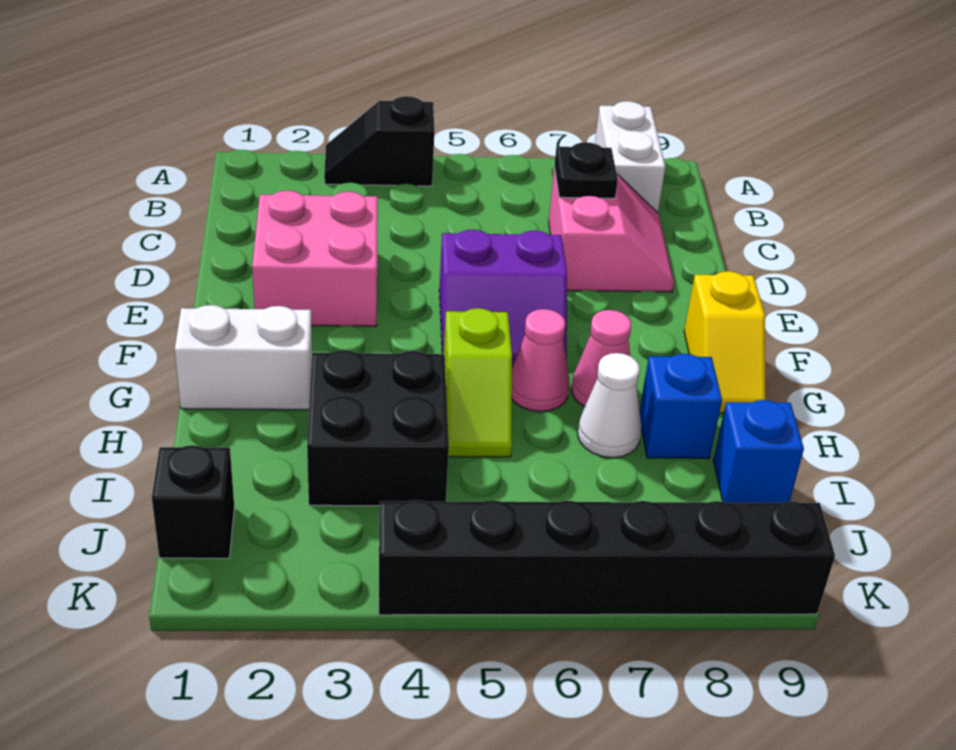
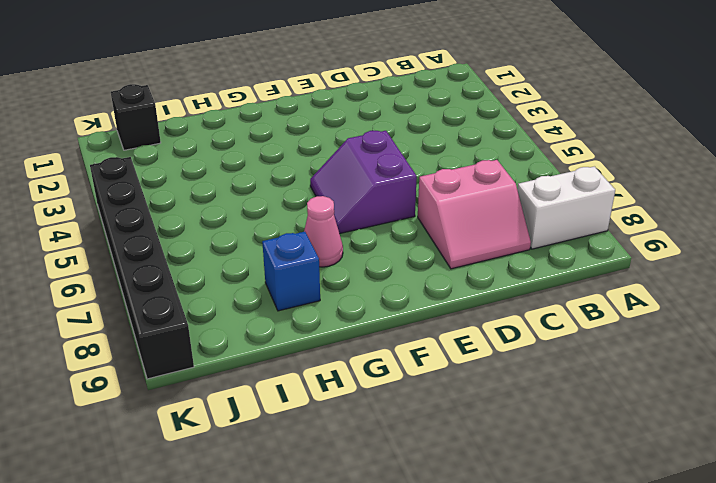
none -> black 1x2 slope [324,96,434,186]
none -> pink 2x2 brick [252,191,378,326]
none -> yellow 1x2 slope [684,271,765,413]

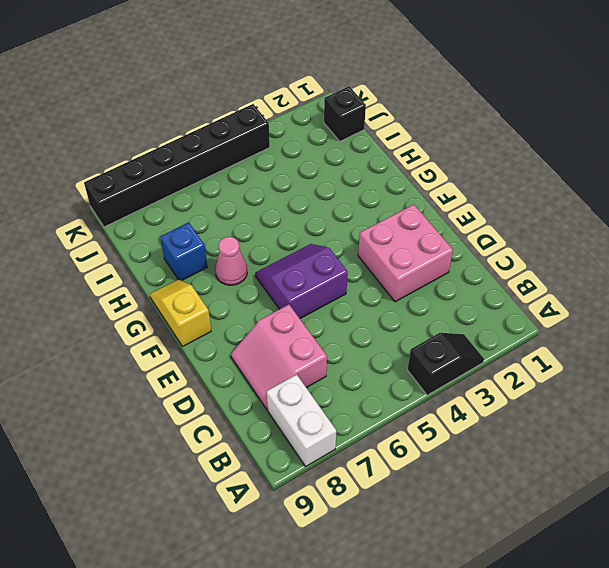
none -> white 1x2 brick [175,305,312,410]
none -> lime 1x2 slope [444,308,512,457]
none -> pink 1x1 cone [512,309,570,412]

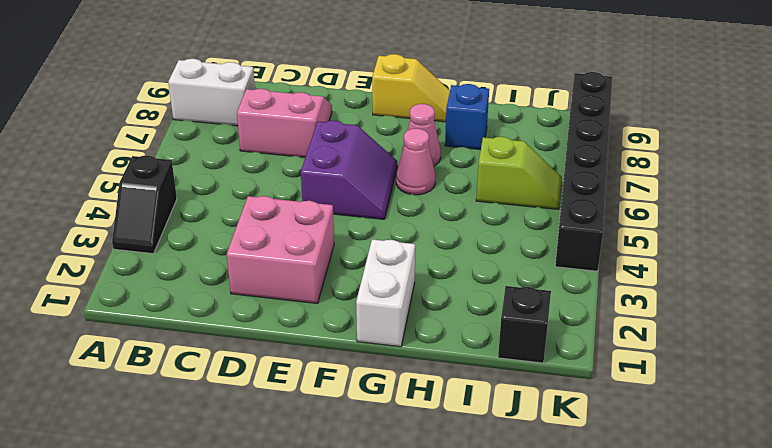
lime 1x2 slope [476,137,562,209] -> lime 1x2 slope moved to [444,308,512,457]
none -> black 2x2 brick [307,350,449,506]
none -> white 1x1 cone [578,353,641,458]
none -> blue 1x1 brick [713,400,804,503]

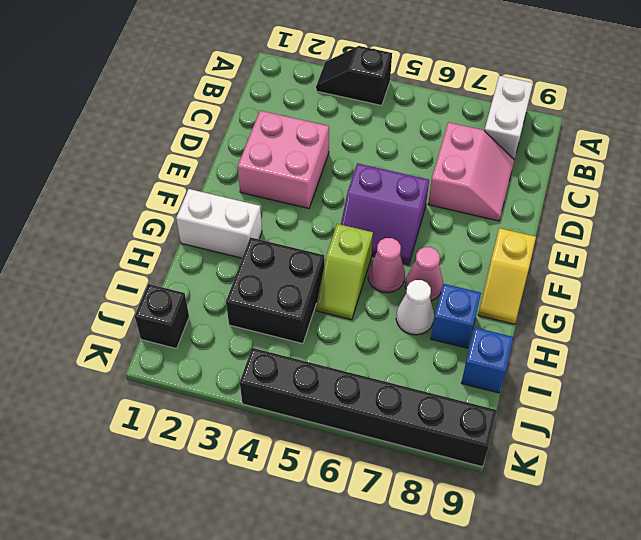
none -> black 1x1 plate [554,142,618,198]

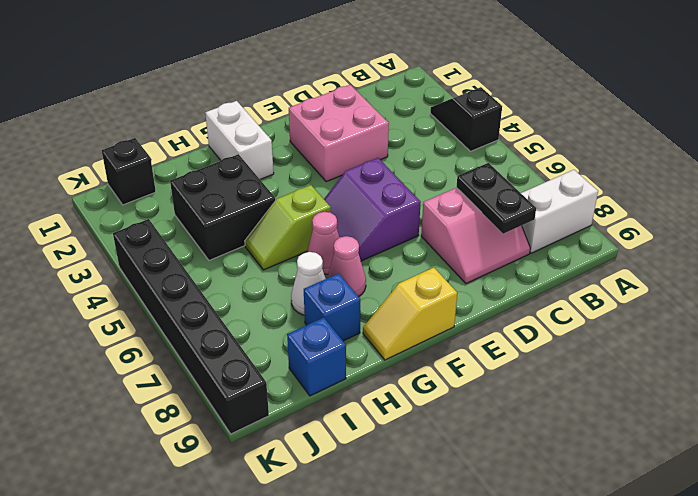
black 1x2 plate [456,163,536,234] -> black 1x1 plate [554,142,618,198]

